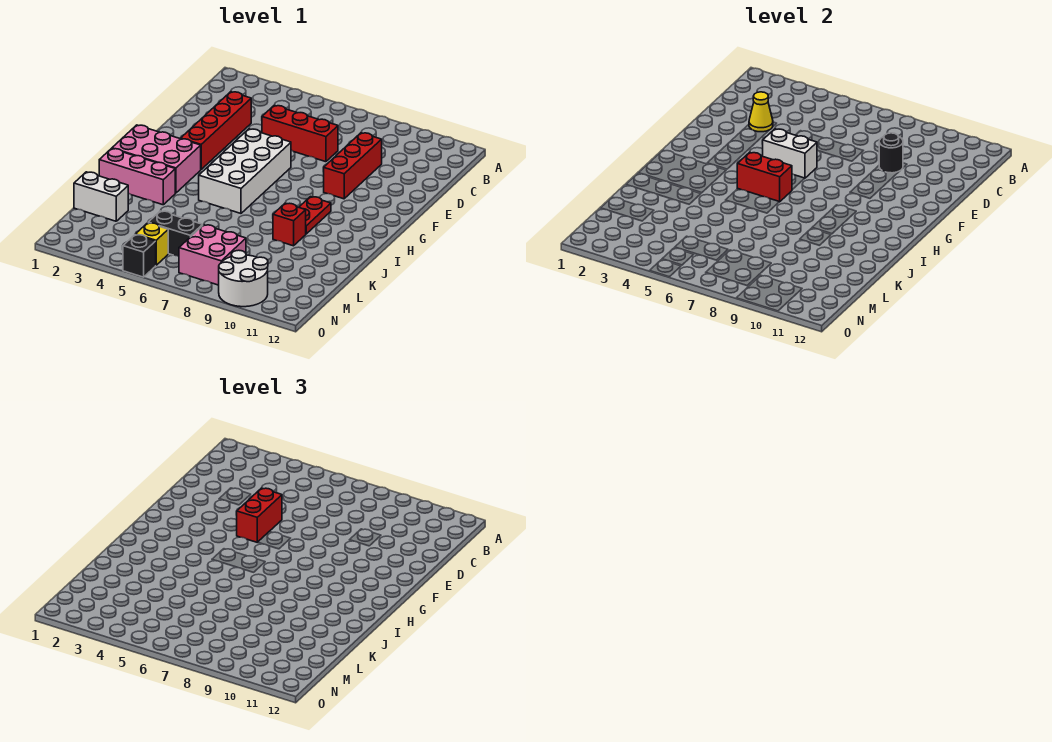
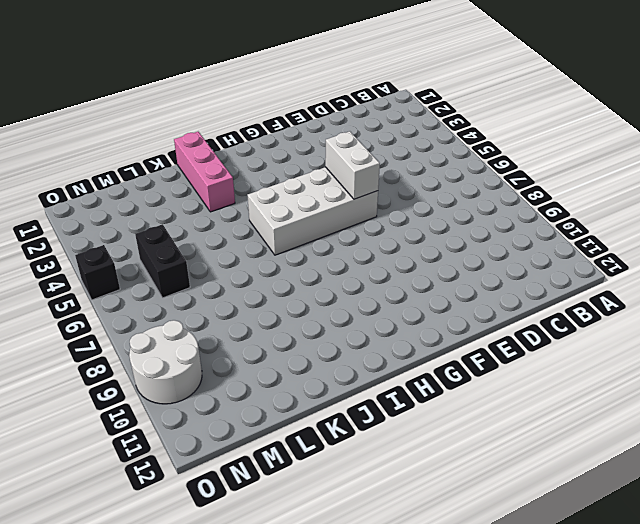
none -> red 1x4 brick [180,92,251,169]
none -> red 1x3 brick [262,105,338,162]
none -> red 1x3 brick [324,133,382,199]

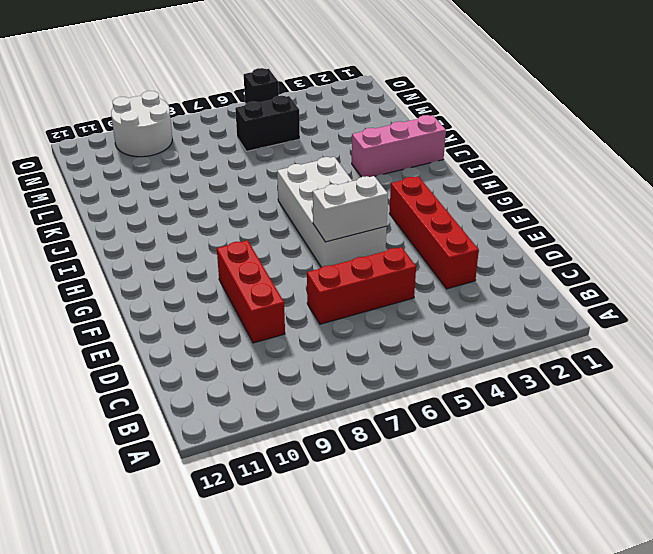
none -> pink 2x3 brick [112,125,201,193]
none -> red 1x2 plate [299,197,331,234]
none -> red 1x1 brick [273,203,306,246]

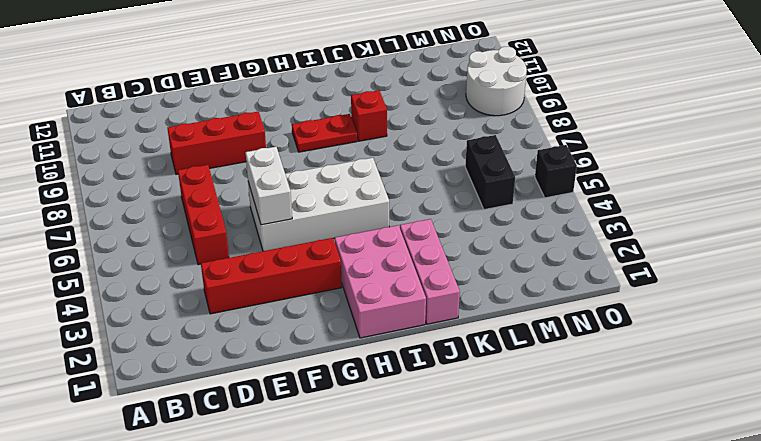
none -> white 1x2 brick [74,172,128,221]
none -> pink 2x2 brick [179,225,246,285]
none -> yellow 1x1 brick [136,223,168,265]

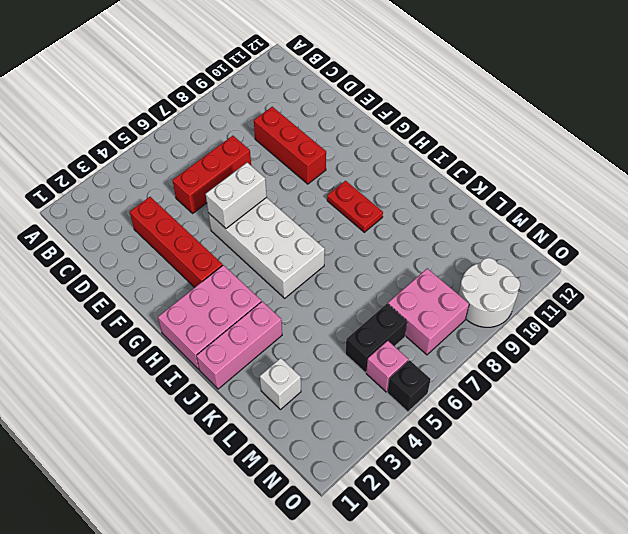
white 1x1 brick [260,358,301,410] -> white 1x2 brick [74,172,128,221]
pink 1x1 brick [366,341,408,392] -> yellow 1x1 brick [136,223,168,265]
none -> red 1x1 brick [273,203,306,246]
none -> yellow 1x1 cone [749,92,773,132]
none -> black 1x1 round brick [879,133,903,173]

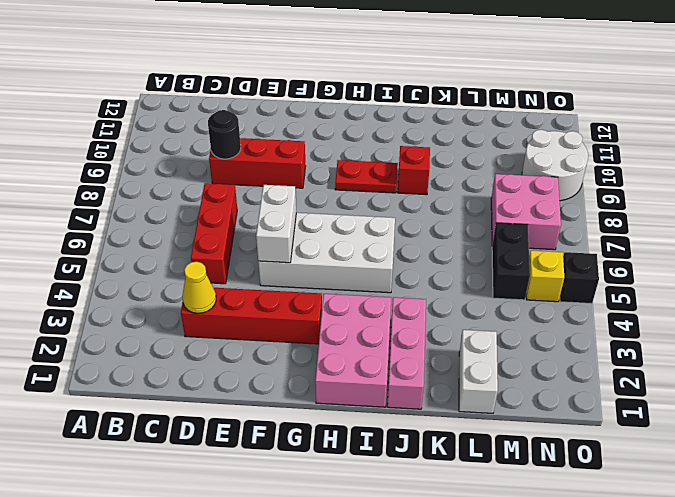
none -> red 1x2 brick [737,152,792,202]
none -> red 1x2 brick [237,488,282,542]

